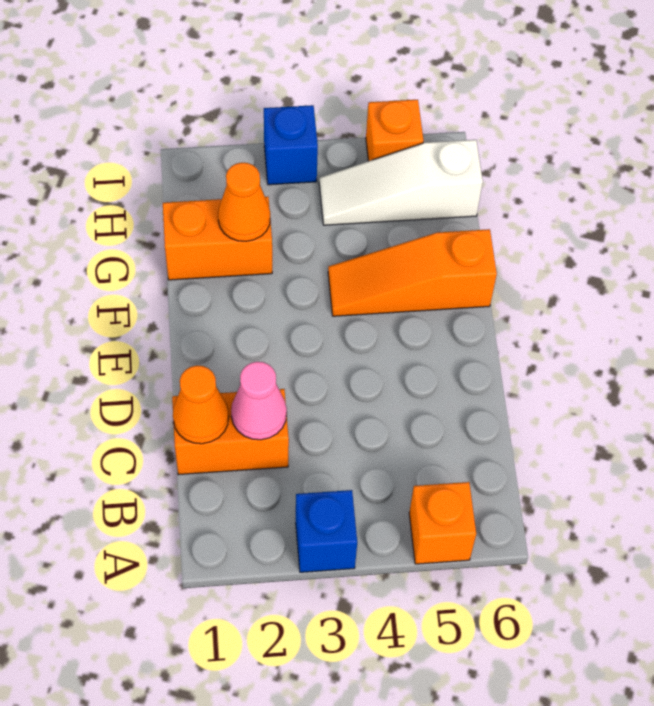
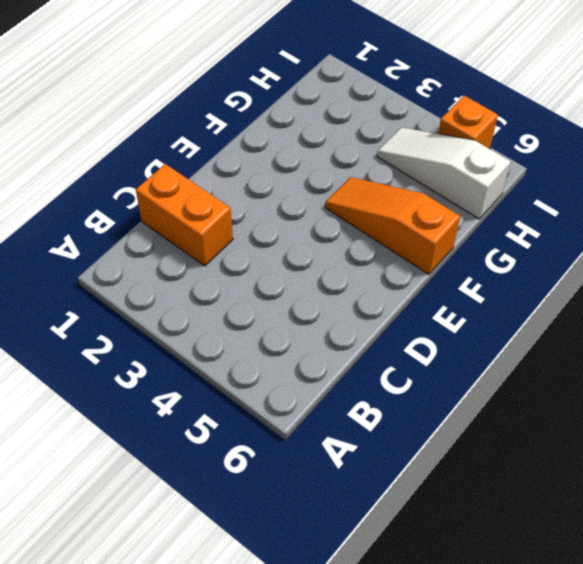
none -> blue 1x1 brick [296,490,357,572]
none -> orange 1x1 brick [409,482,476,564]

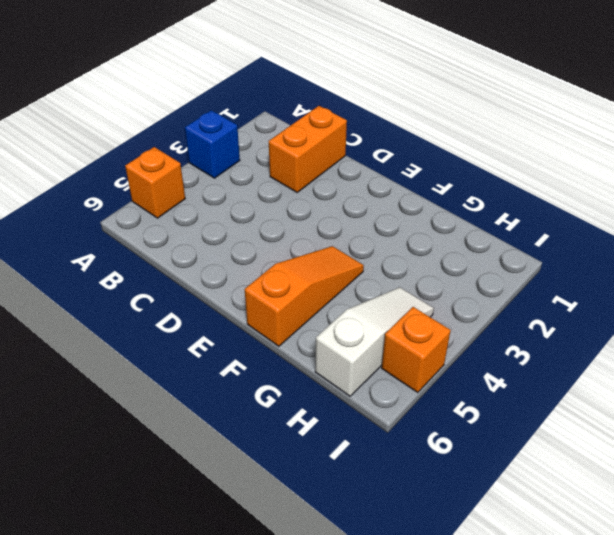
none -> orange 1x2 brick [163,197,272,280]
none -> blue 1x1 brick [264,105,318,185]

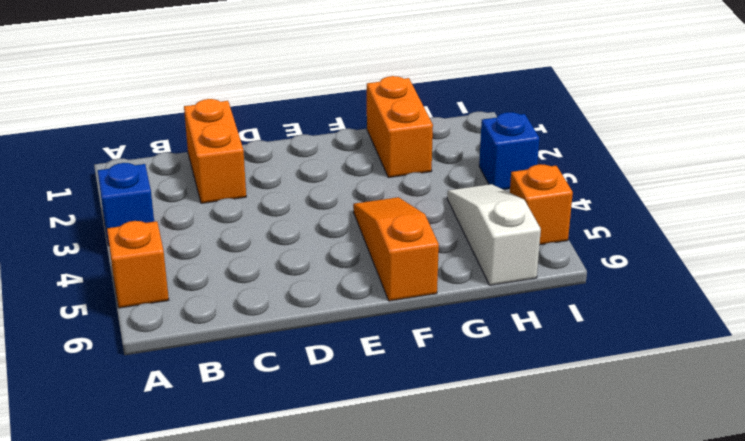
none -> orange 1x1 cone [173,366,229,444]
none -> pink 1x1 cone [231,362,287,440]

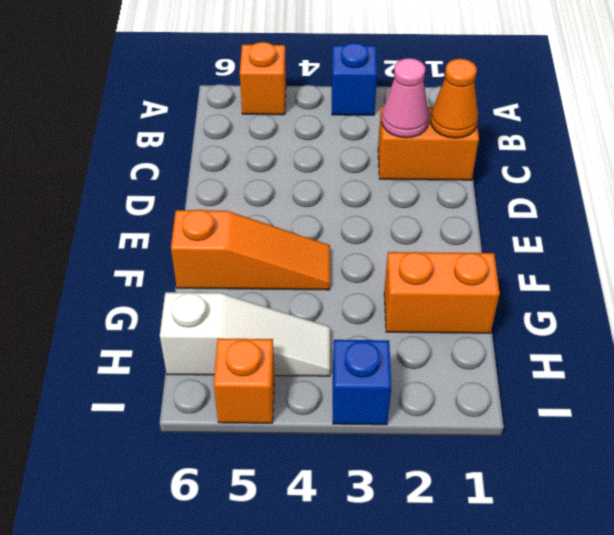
none -> orange 1x1 cone [218,163,270,241]

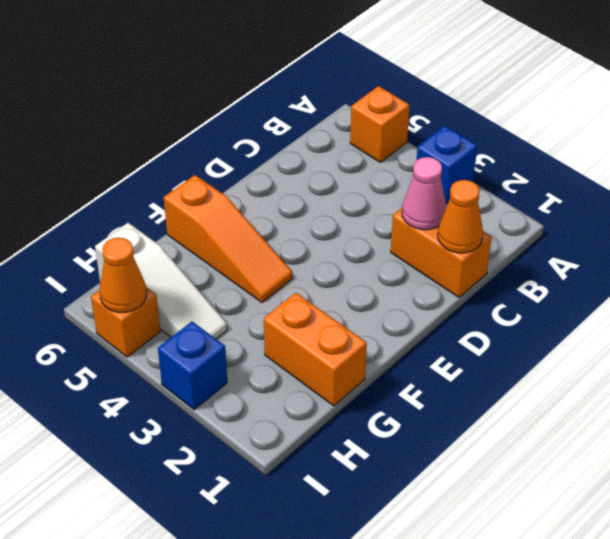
orange 1x1 cone [100,238,147,312] -> orange 1x1 cone moved to [218,163,270,241]

